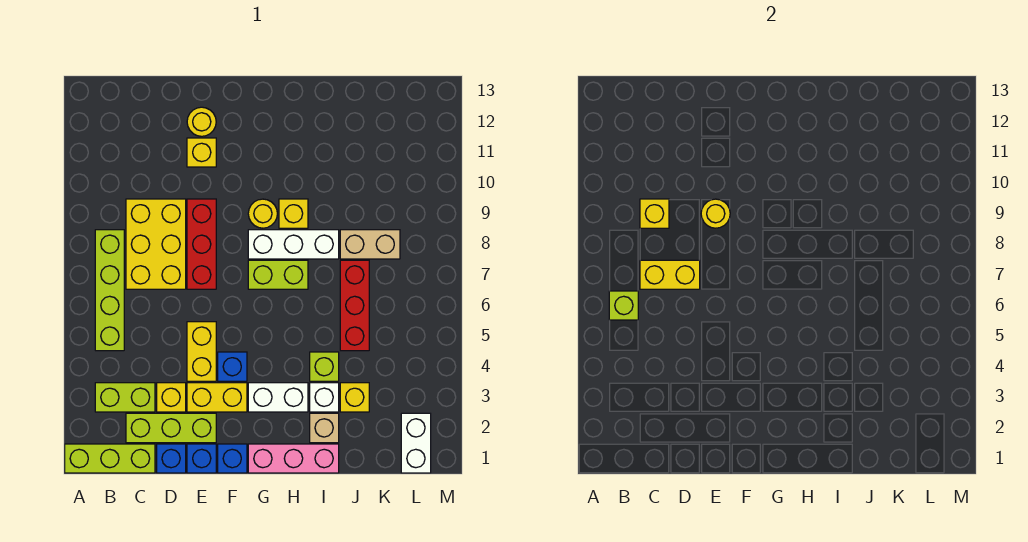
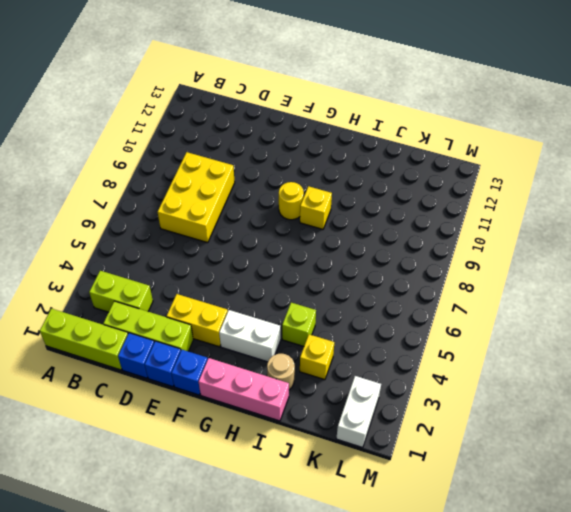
tan 1x1 round brick [267,354,295,390] -> tan 1x1 brick [310,413,339,443]
none -> lime 1x4 brick [95,230,124,351]
none -> yellow 1x1 brick [157,383,186,412]
none -> yellow 1x2 brick [187,322,216,381]
none -> red 1x3 brick [187,199,216,289]

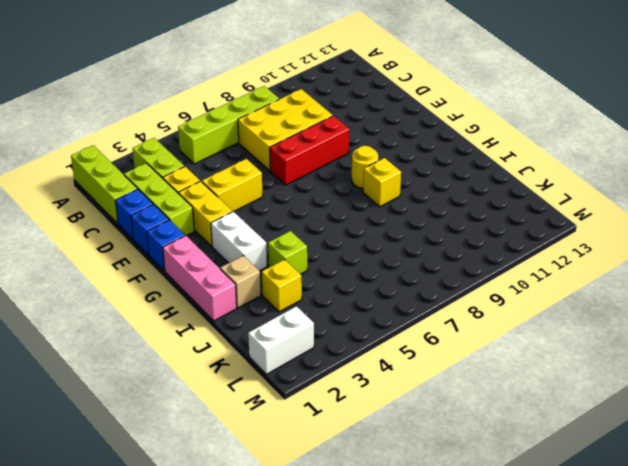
none -> yellow 1x1 brick [187,138,216,167]
none -> yellow 1x1 round brick [187,107,216,136]
none -> blue 1x1 brick [218,352,247,381]
none -> lime 1x2 brick [248,260,308,289]

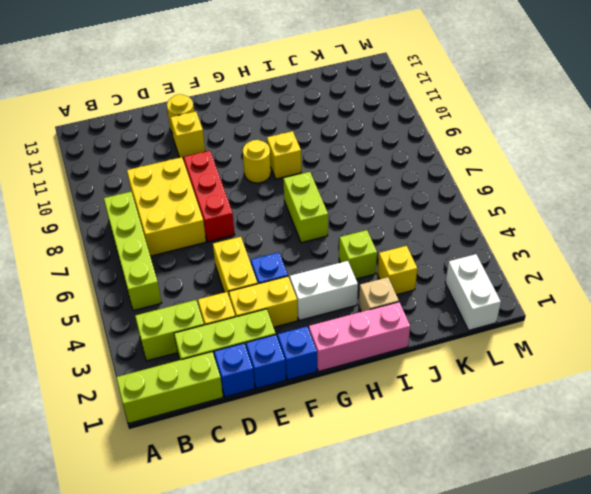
lime 1x2 brick [283,172,328,243] -> lime 1x2 brick turned to [248,260,308,289]
none -> white 1x3 brick [248,230,339,259]
none -> white 1x1 brick [310,383,339,412]
none -> red 1x3 brick [340,260,369,351]
none -> tan 1x2 brick [340,230,400,259]

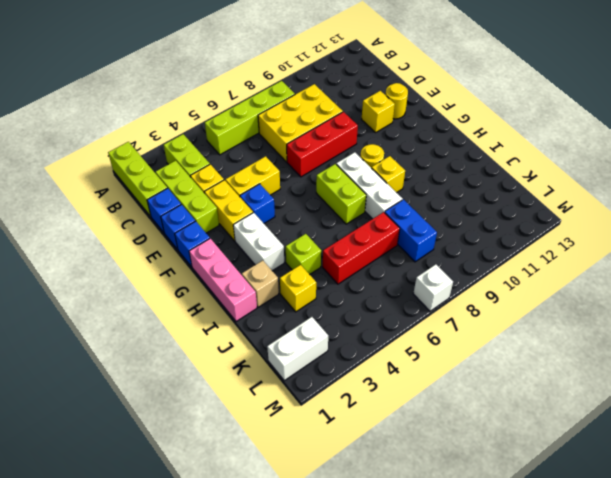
blue 1x2 brick [385,200,437,262] -> tan 1x2 brick [340,230,400,259]
white 1x1 brick [413,264,453,311] -> white 1x1 brick moved to [310,383,339,412]
none -> lime 1x1 brick [609,291,638,320]
none -> yellow 1x2 brick [640,260,700,289]
none -> yellow 1x1 brick [640,199,669,228]
none -> yellow 1x1 round brick [701,199,730,228]

